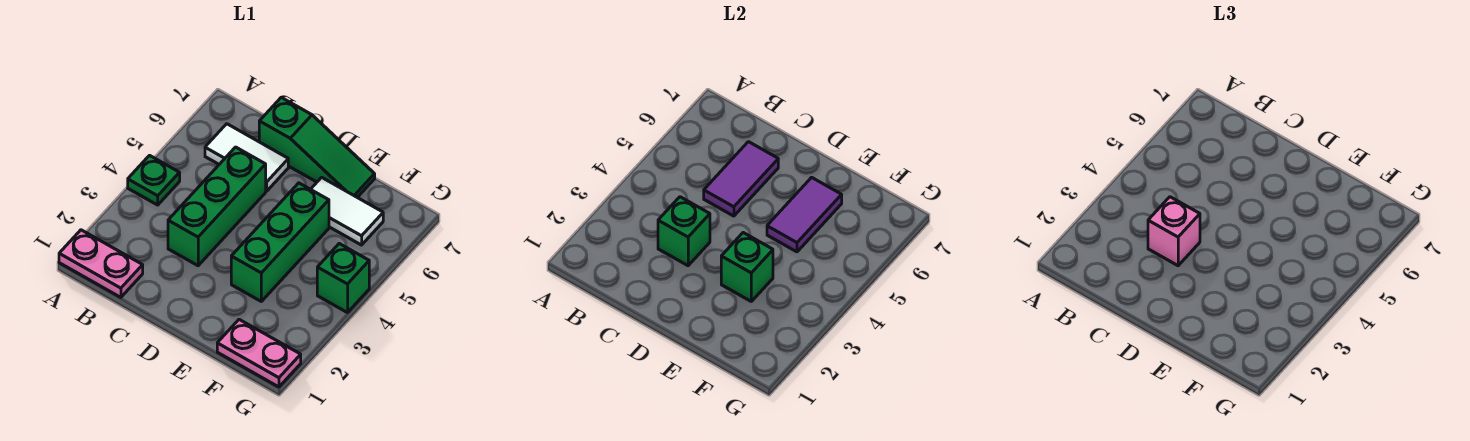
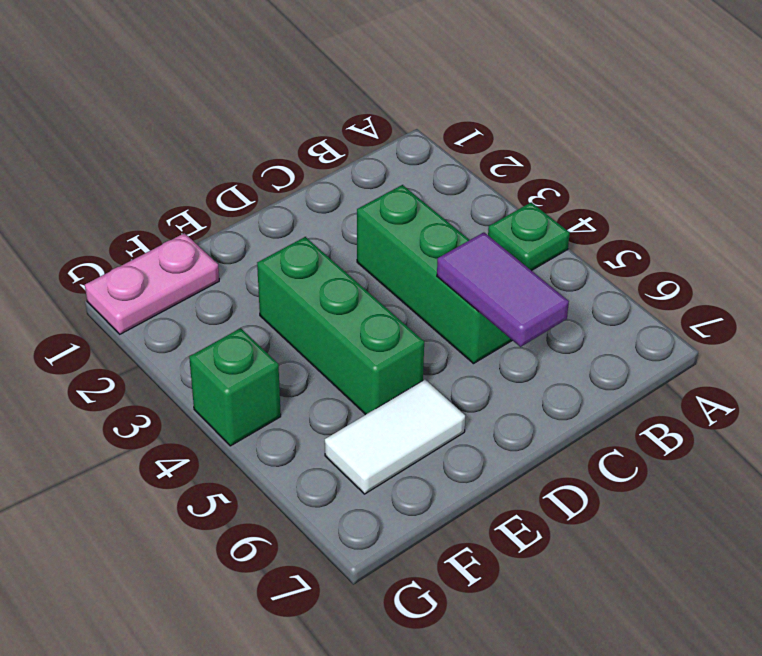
none -> pink 1x2 plate [59,230,143,297]
none -> white 1x2 tile [205,124,288,191]
none -> green 1x3 slope [259,97,375,197]

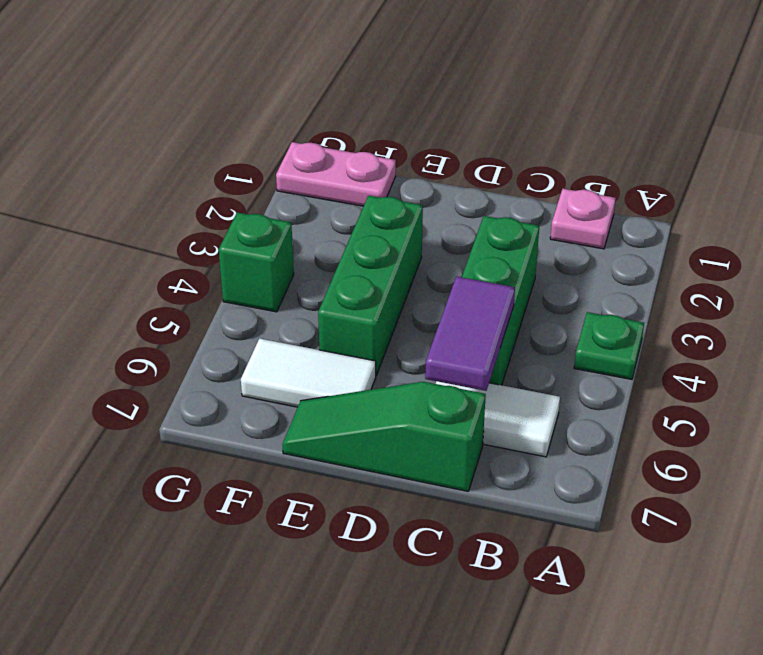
pink 1x1 plate [550,189,616,249] -> pink 1x2 plate [59,230,143,297]
none -> green 1x1 brick [658,197,710,266]
none -> green 1x1 brick [721,233,773,301]
none -> purple 1x2 tile [767,177,842,252]

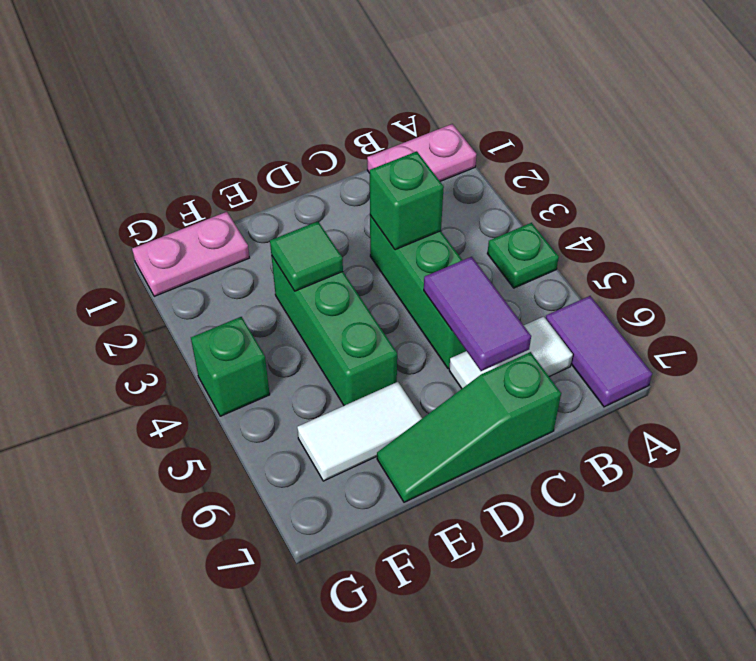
purple 1x2 tile [546,296,652,407] -> purple 1x2 tile moved to [767,177,842,252]
green 1x1 tile [270,221,343,291] -> green 1x1 brick [721,233,773,301]
none -> pink 1x1 brick [1148,197,1200,266]

